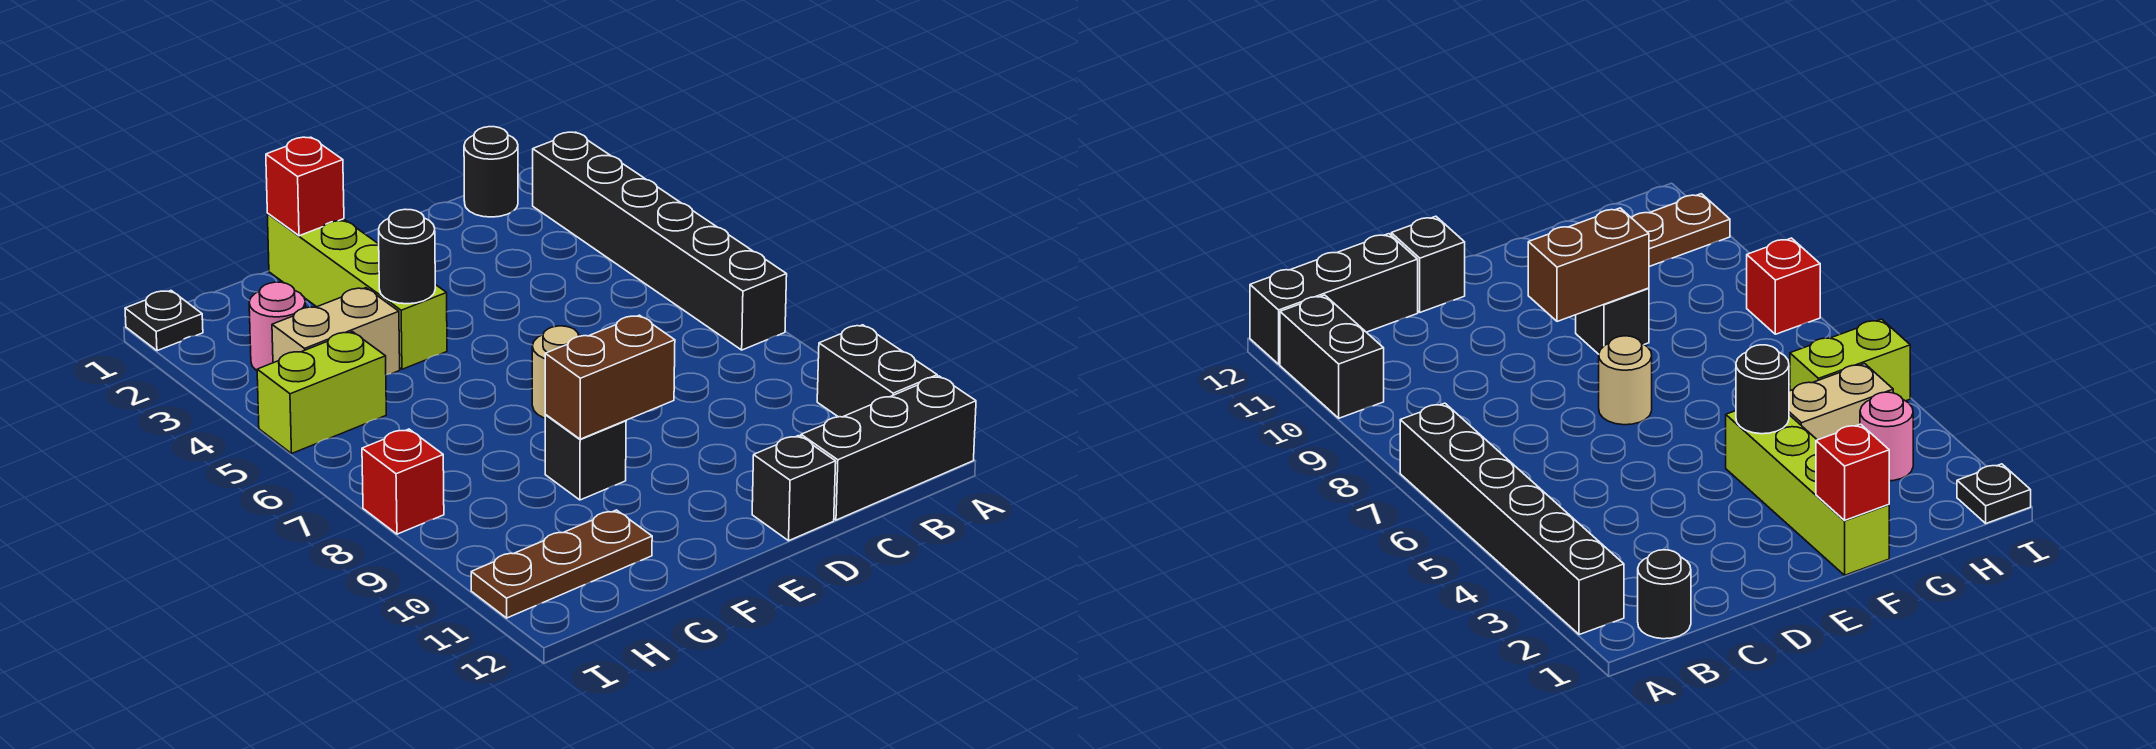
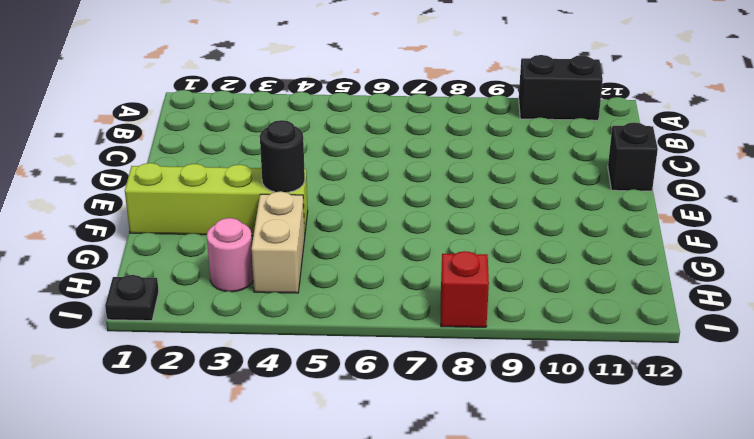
none -> black 1x6 brick [533,132,787,350]
none -> black 1x3 brick [801,376,976,520]
none -> black 1x1 round brick [464,127,518,217]

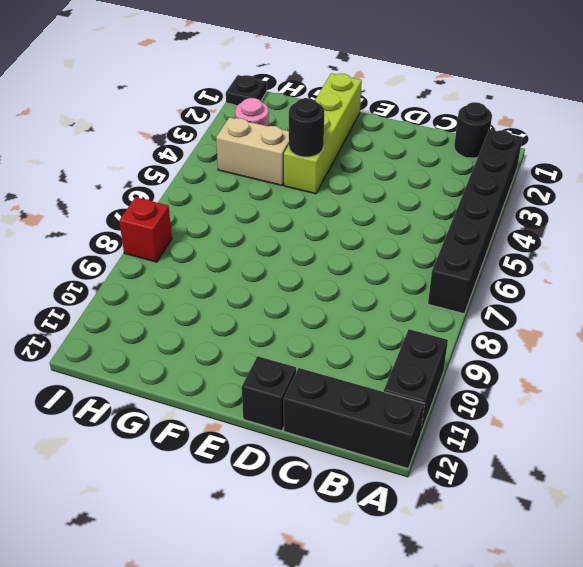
none -> tan 1x1 round brick [532,326,580,418]
none -> black 1x1 brick [545,415,626,500]
none -> brown 1x3 plate [471,510,652,618]

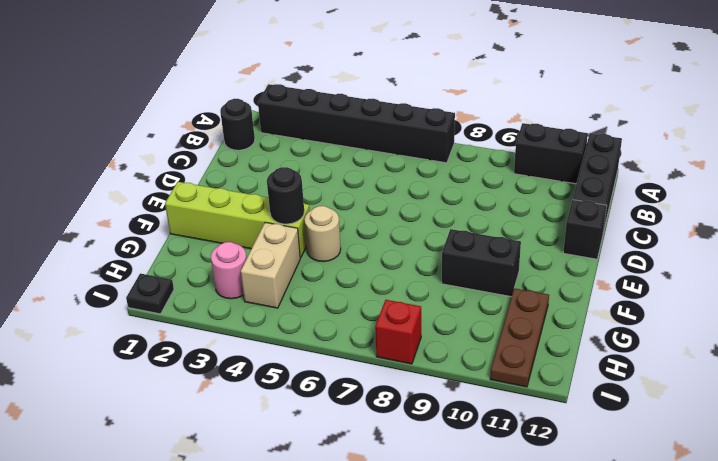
tan 1x1 round brick [304,206,341,262] -> tan 1x1 round brick moved to [532,326,580,418]
black 1x2 brick [442,229,521,297] -> black 1x1 brick [545,415,626,500]
none -> lime 1x2 brick [257,332,386,453]
none -> brown 1x2 brick [545,315,675,439]
none -> red 1x1 brick [266,137,344,236]

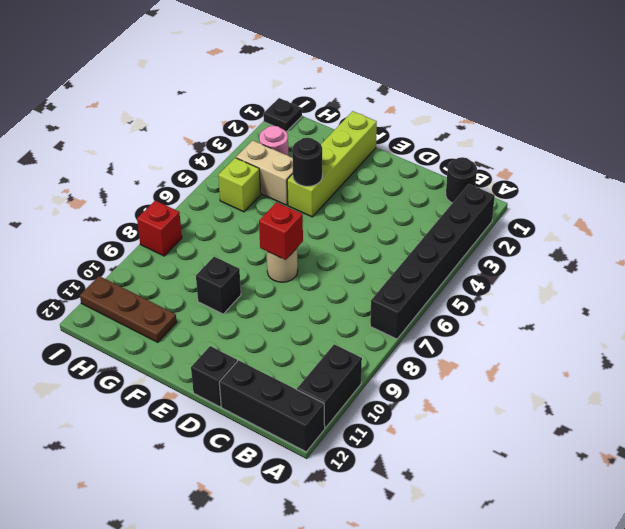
red 1x1 brick [259,202,303,260] -> red 1x1 brick moved to [266,137,344,236]
lime 1x1 brick [218,158,261,212] -> lime 1x2 brick [257,332,386,453]
none -> brown 1x2 brick [545,315,675,439]

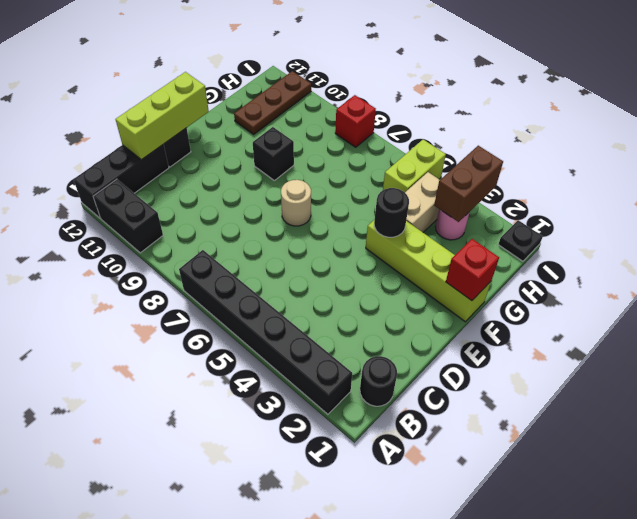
lime 1x3 brick [116,72,209,160] -> none
brown 1x2 brick [434,146,503,222] -> brown 1x2 brick moved to [545,315,675,439]

